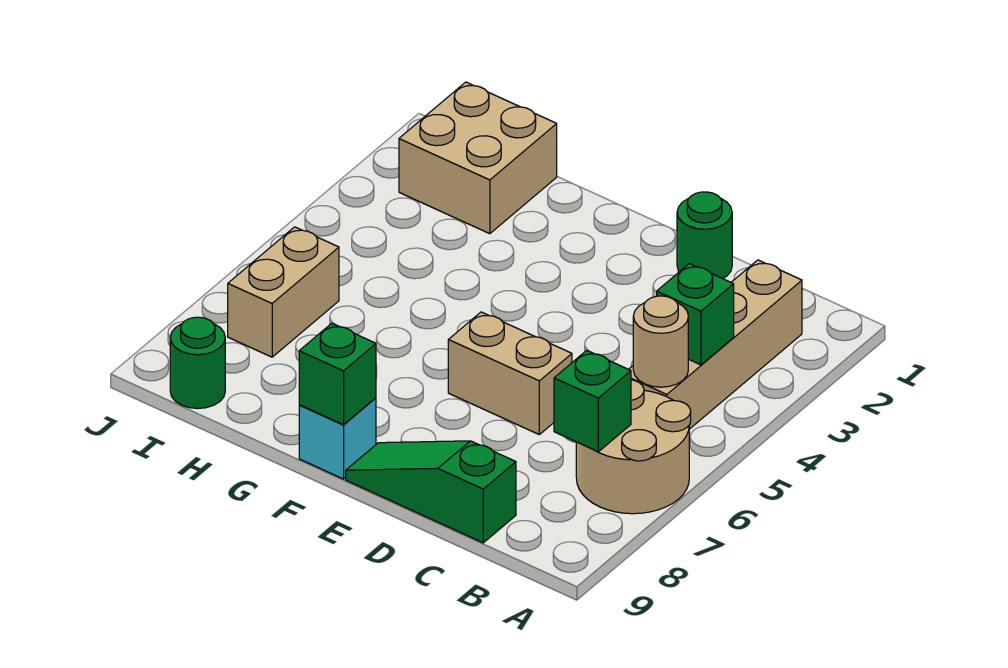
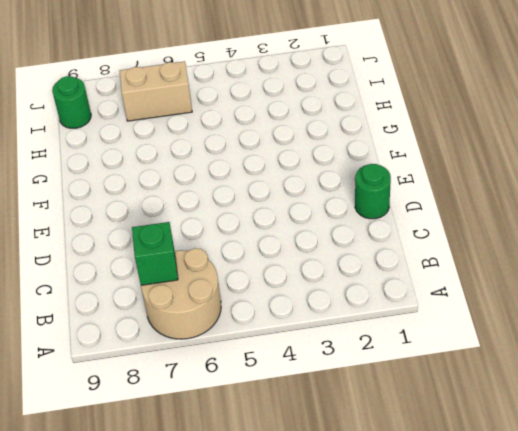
none -> tan 1x4 brick [629,260,802,429]
none -> green 1x3 slope [346,441,516,543]
none -> tan 1x2 brick [448,312,572,434]

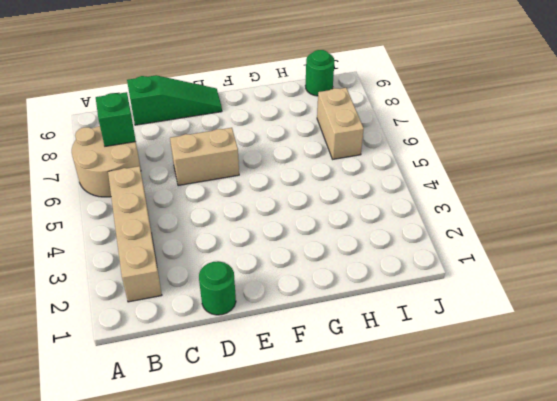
none -> cyan 1x1 brick [299,398,376,479]
none -> tan 2x2 brick [399,82,557,234]
none -> green 1x1 brick [657,264,734,365]

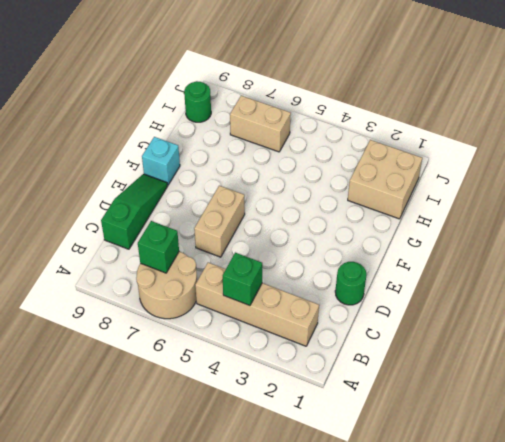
none -> tan 1x1 round brick [633,296,688,387]
none -> green 1x1 brick [299,323,376,425]

